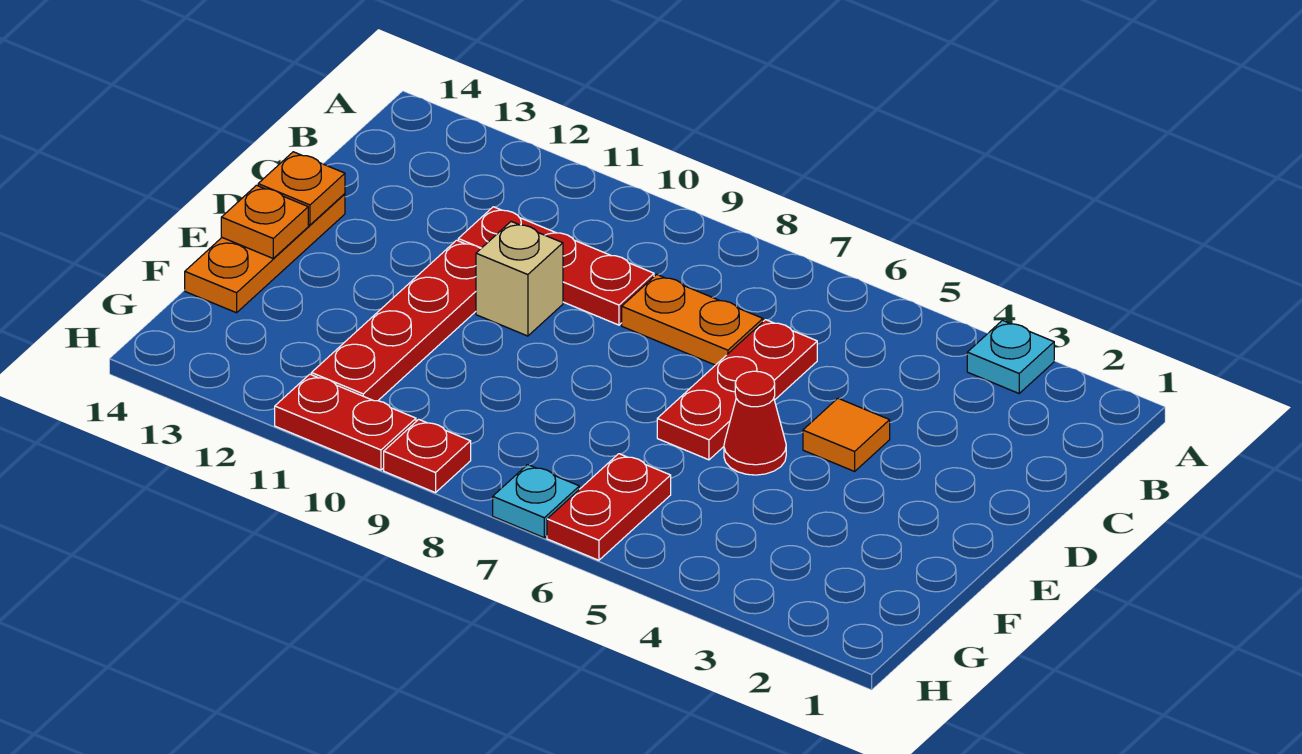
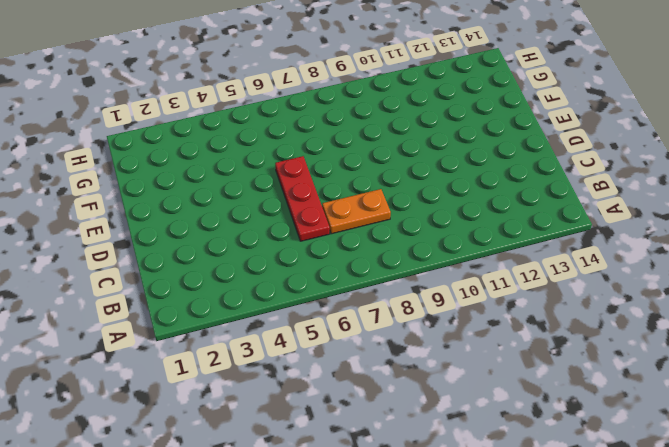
none -> cyan 1x1 plate [967,320,1054,393]
none -> red 1x3 plate [458,207,654,325]
none -> orange 1x1 tile [803,398,890,471]

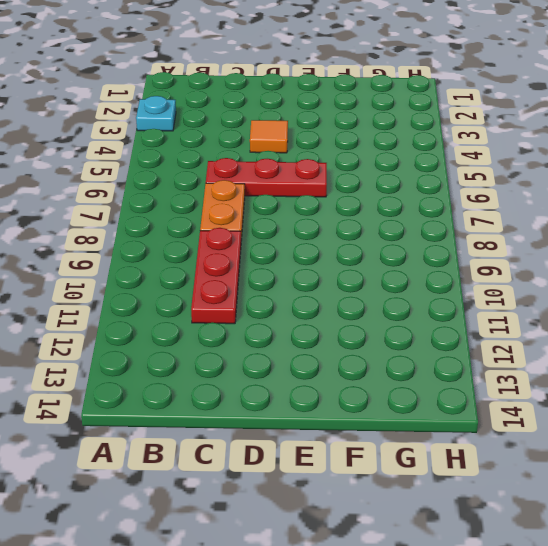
none -> tan 1x1 brick [476,222,563,336]
none -> red 1x4 plate [311,240,481,401]
none -> orange 1x3 plate [185,194,345,313]

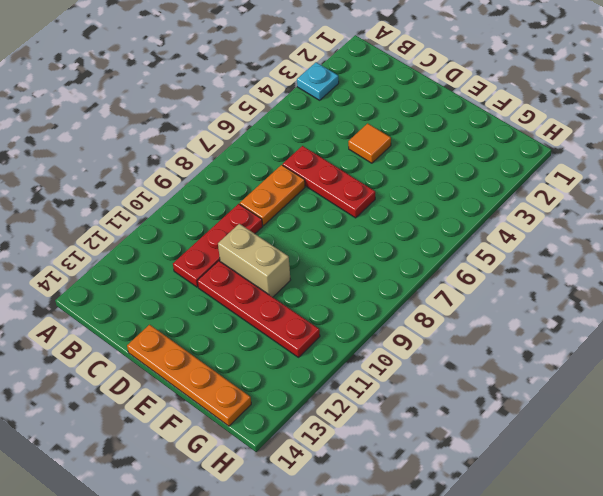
tan 1x2 brick [218,224,290,297] -> tan 1x1 brick [476,222,563,336]
orange 1x4 plate [127,325,251,426] -> orange 1x3 plate [185,194,345,313]
none -> red 1x1 cone [724,371,786,475]
none -> red 1x2 plate [547,454,671,560]
none -> cyan 1x1 plate [493,465,579,538]

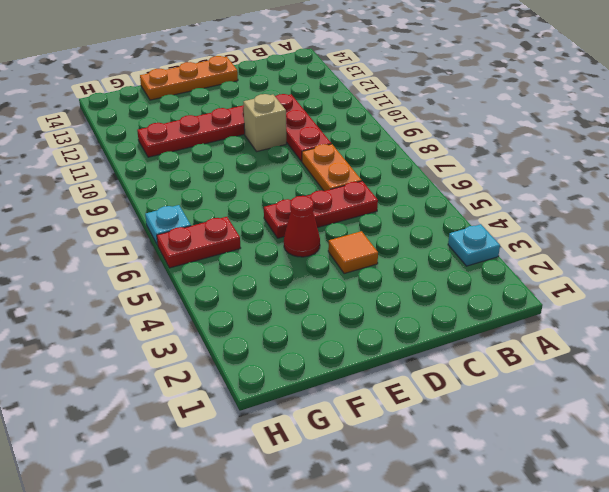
none -> red 1x1 plate [384,419,471,493]
none -> red 1x2 plate [275,374,416,470]
none -> orange 1x1 plate [258,152,345,225]

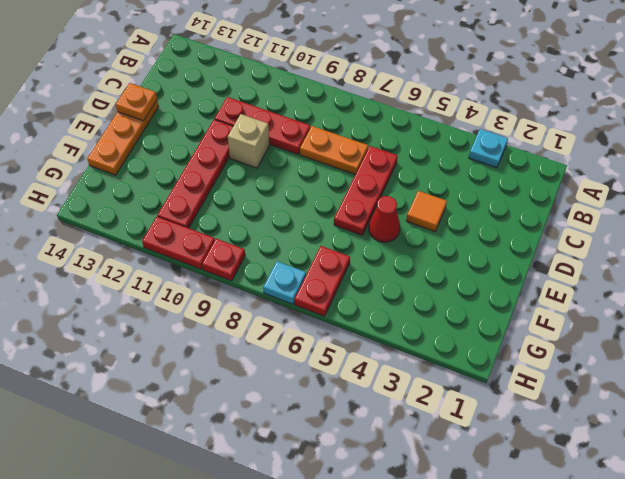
none -> orange 1x1 plate [221,185,308,258]

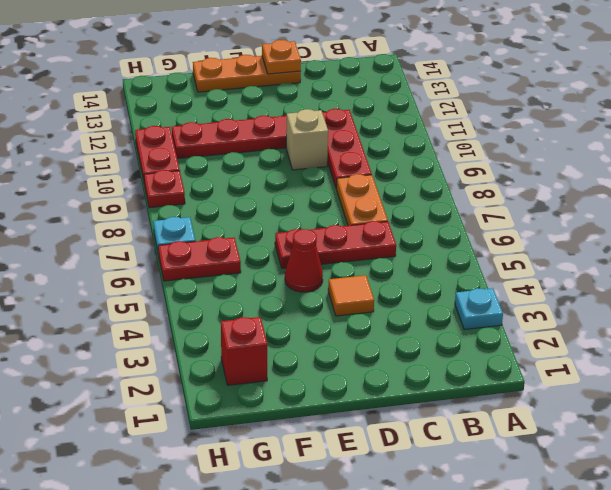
red 1x1 brick [221,317,267,385] -> none
none -> orange 1x1 plate [221,185,308,258]

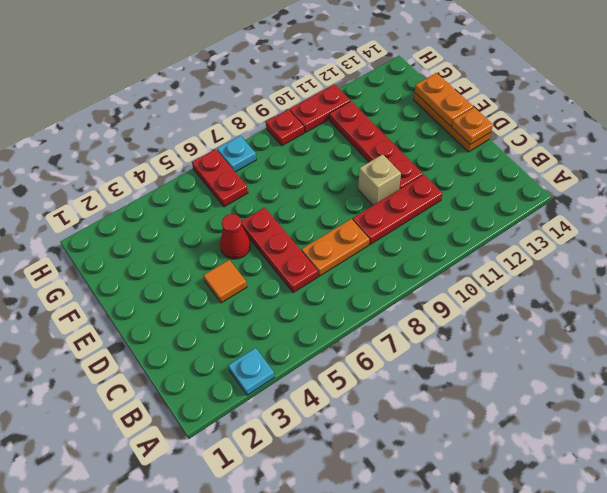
orange 1x2 plate [415,73,473,126] -> orange 1x1 plate [221,185,308,258]

